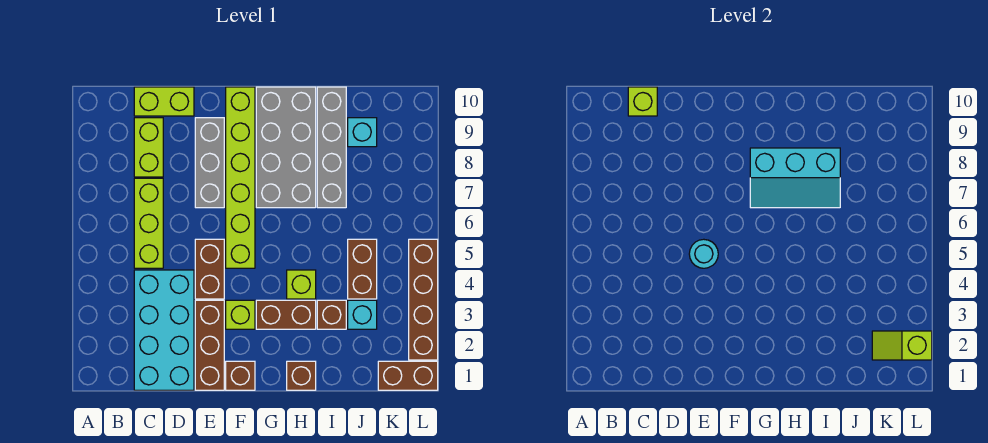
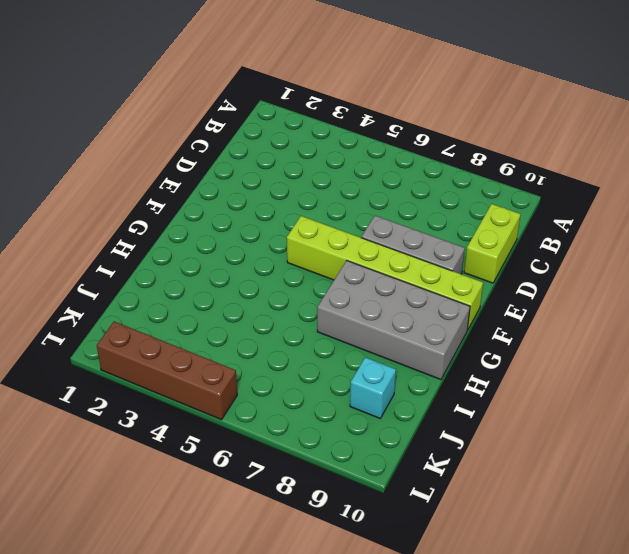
none -> cyan 2x4 brick [134,270,194,390]
none -> lime 1x3 brick [134,178,163,268]
none -> lime 1x2 brick [134,118,163,177]

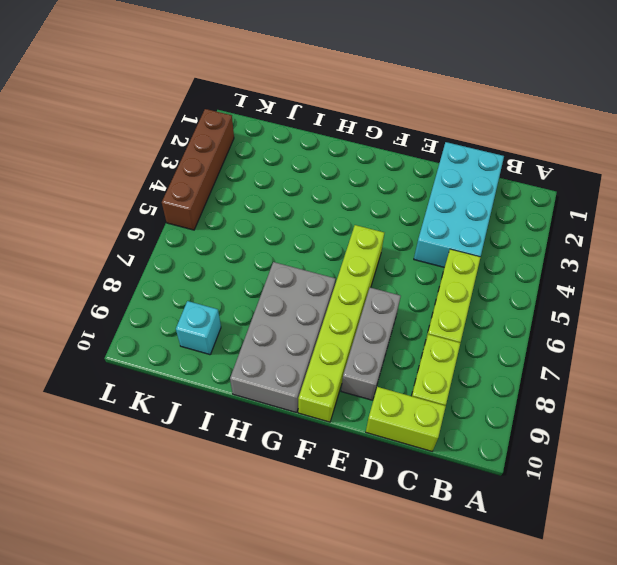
none -> brown 1x3 brick [195,300,224,390]
none -> brown 1x2 brick [195,239,224,299]
none -> brown 1x1 brick [226,361,255,390]

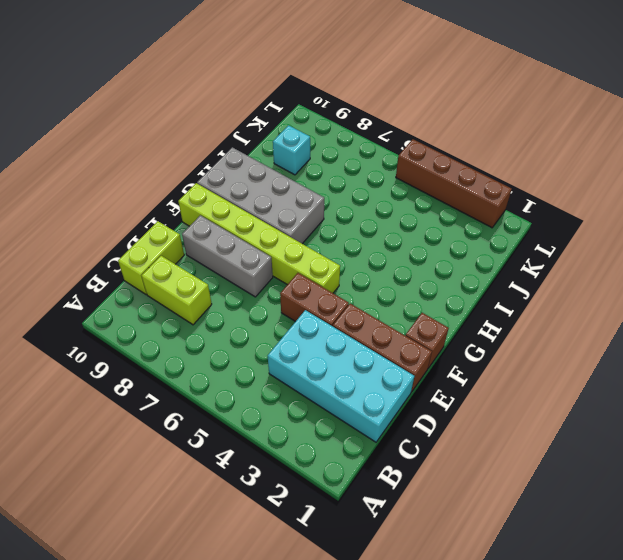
none -> lime 1x3 brick [134,178,163,268]
none -> lime 1x1 brick [226,300,255,329]
none -> brown 1x2 brick [256,300,316,329]

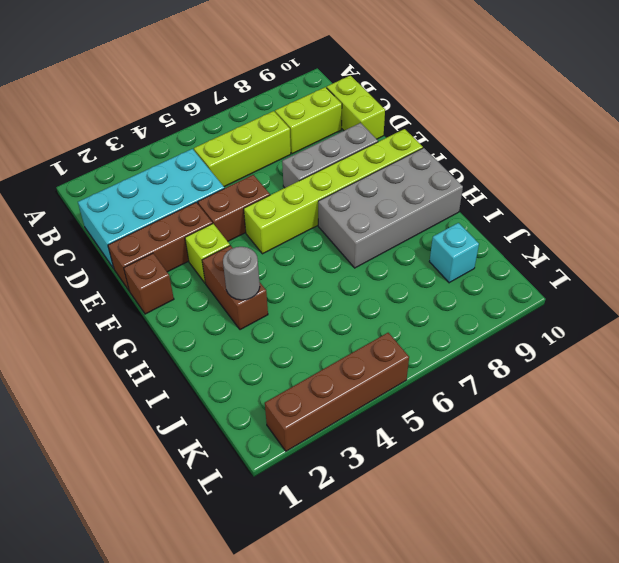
grey 1x1 round brick [223,247,260,300] -> none
none -> brown 1x1 brick [287,361,316,390]
none -> lime 1x1 brick [287,270,316,299]
none -> brown 1x1 brick [317,300,346,329]

